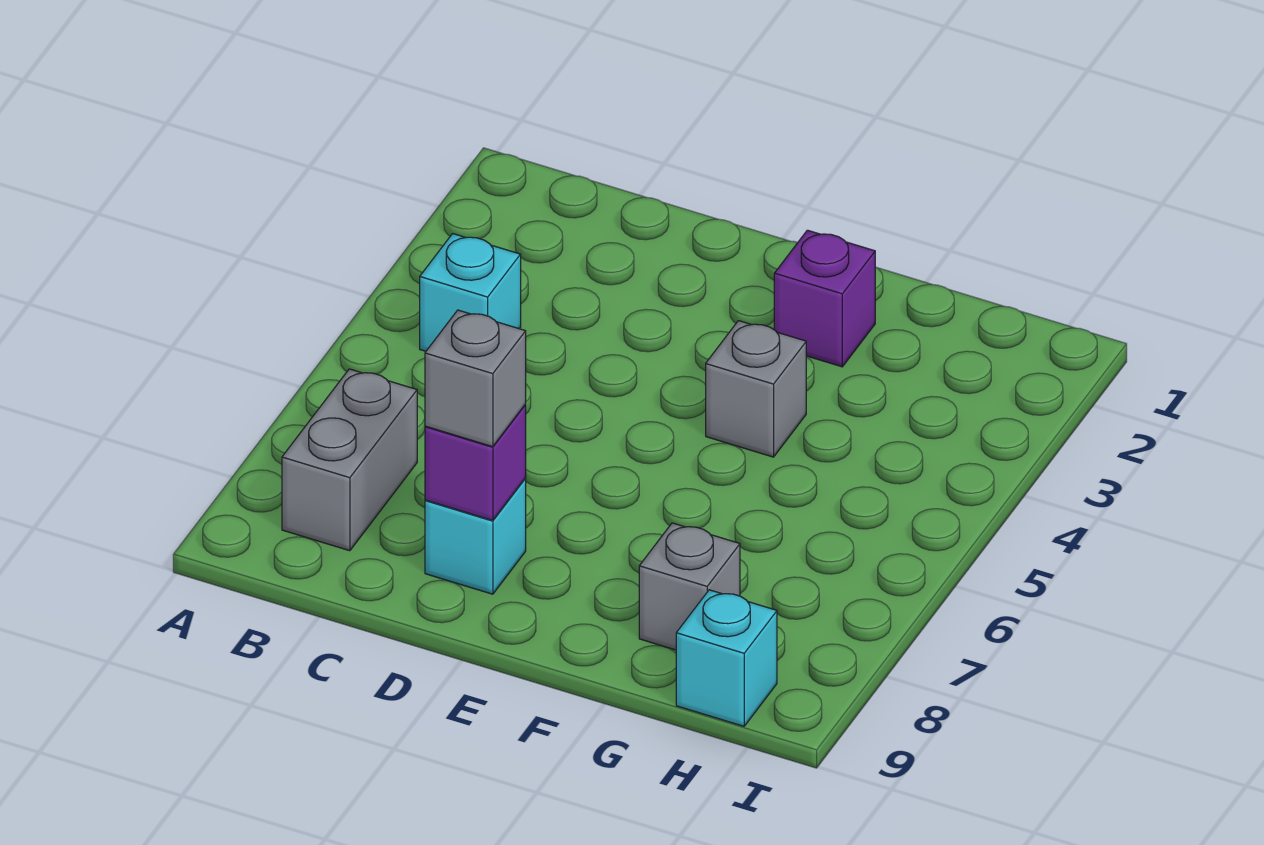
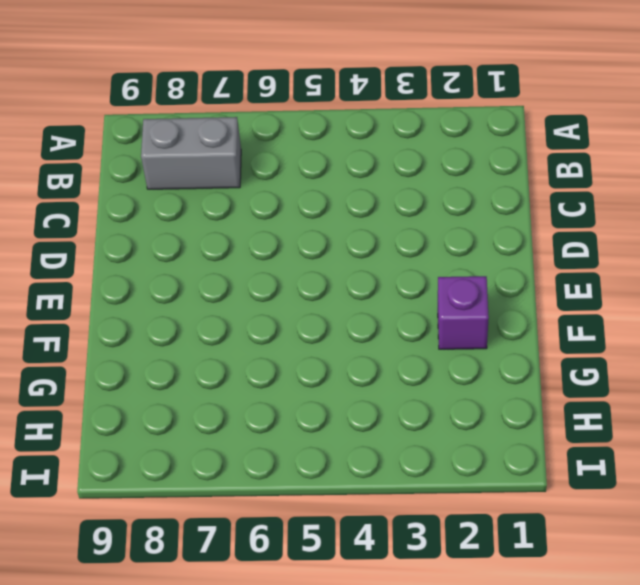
none -> cyan 1x1 brick [420,234,521,351]
none -> cyan 1x1 brick [425,479,526,594]

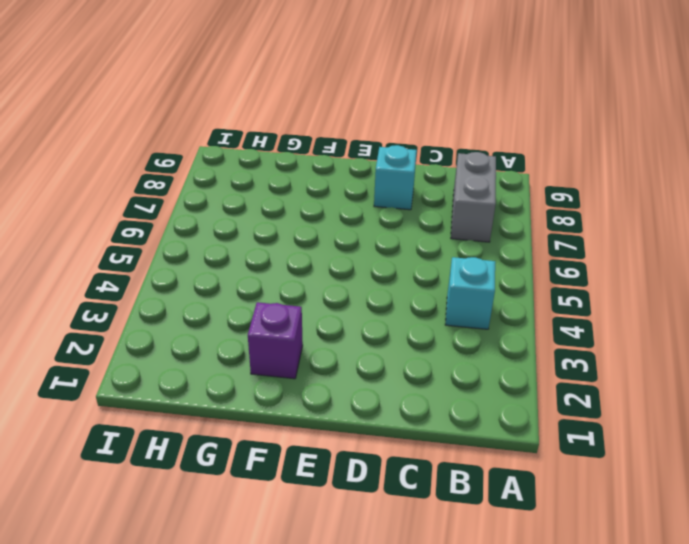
none -> grey 1x1 brick [706,321,806,457]
none -> grey 1x1 brick [639,523,740,650]

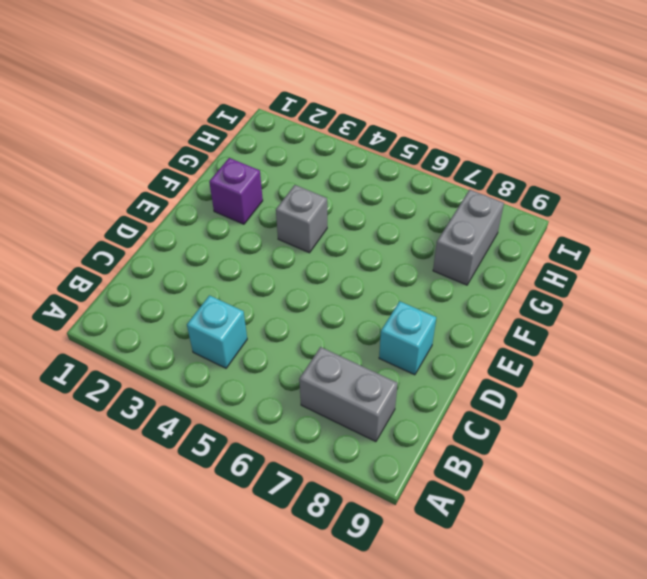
grey 1x2 brick [433,190,504,285] -> grey 1x1 brick [639,523,740,650]
none -> cyan 1x1 brick [676,590,777,726]
none -> purple 1x1 brick [425,405,526,520]

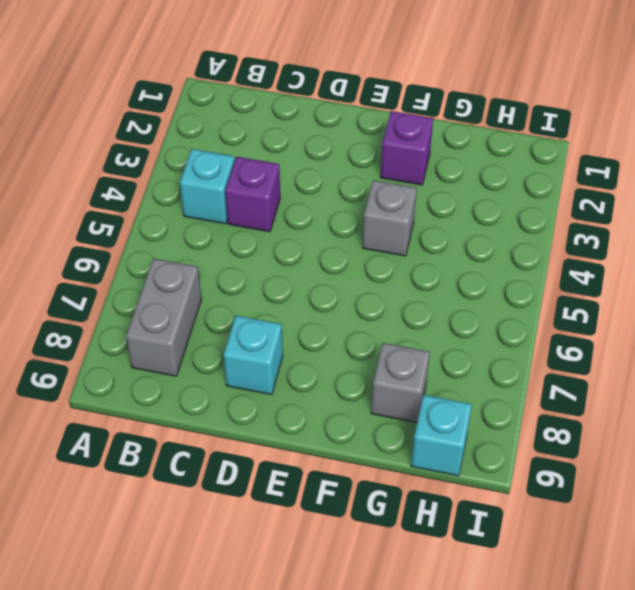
purple 1x1 brick [225,157,280,232] -> purple 1x1 brick moved to [425,405,526,520]
none -> grey 1x1 brick [425,310,526,447]

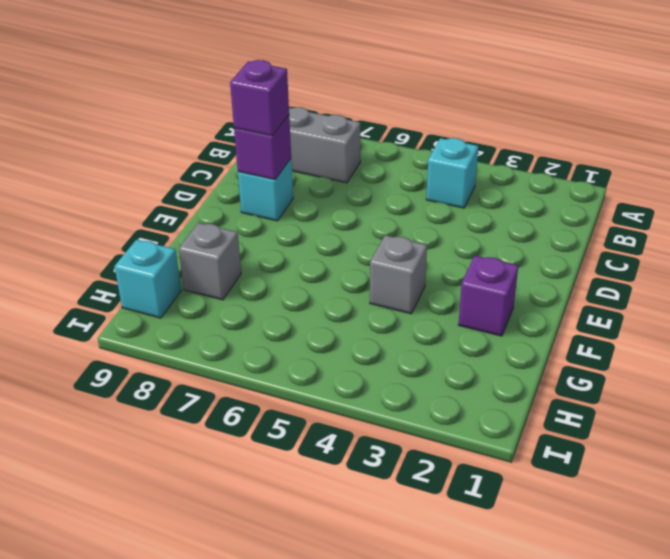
purple 1x1 brick [230,60,289,136] -> grey 1x1 brick [425,310,526,447]

